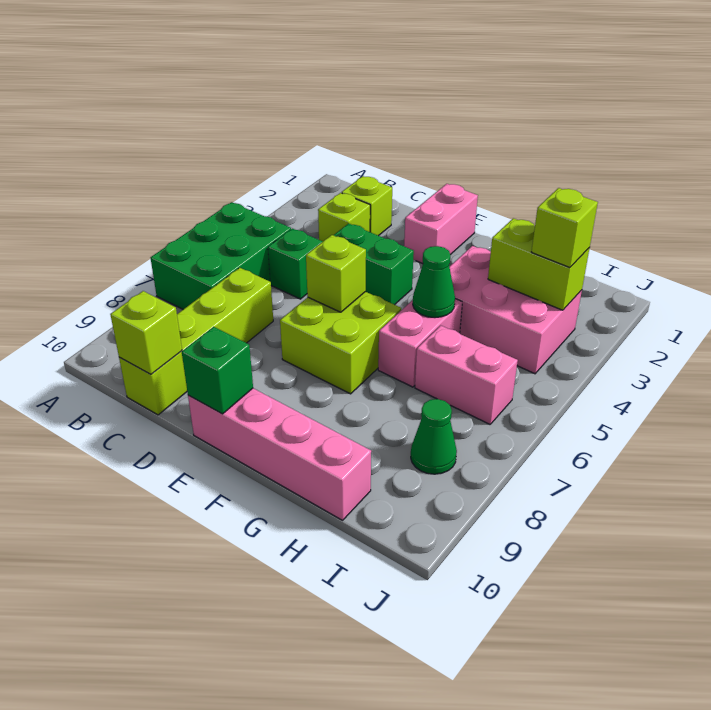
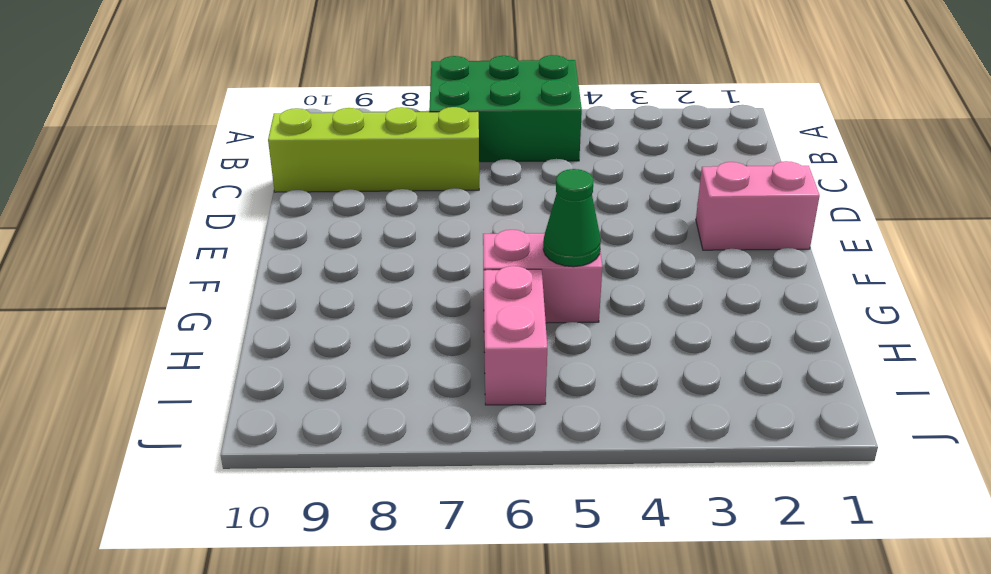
none -> lime 1x1 brick [342,176,392,236]
none -> lime 1x1 brick [318,193,370,241]
none -> green 1x1 brick [268,229,323,299]

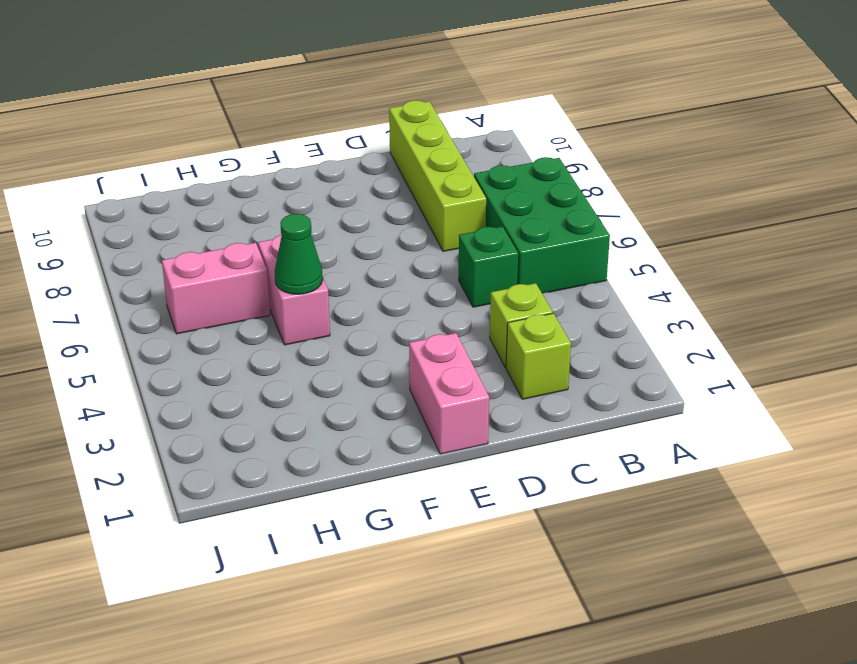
none -> green 1x2 brick [334,223,414,305]
none -> lime 2x2 brick [280,292,401,394]
none -> pink 1x4 brick [188,388,371,520]

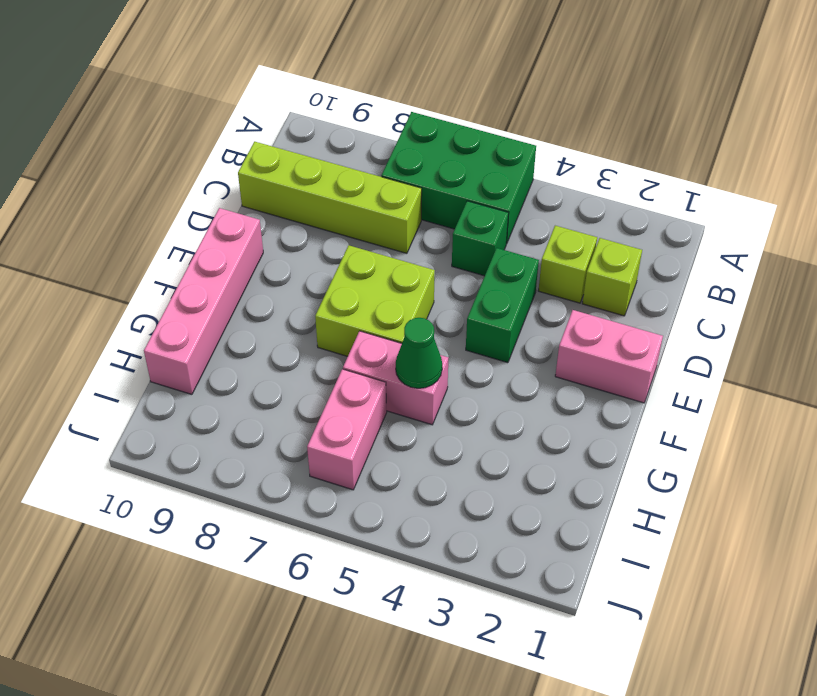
none -> pink 2x3 brick [450,246,582,374]
none -> green 1x1 cone [411,399,457,474]
none -> lime 1x1 brick [110,291,182,374]

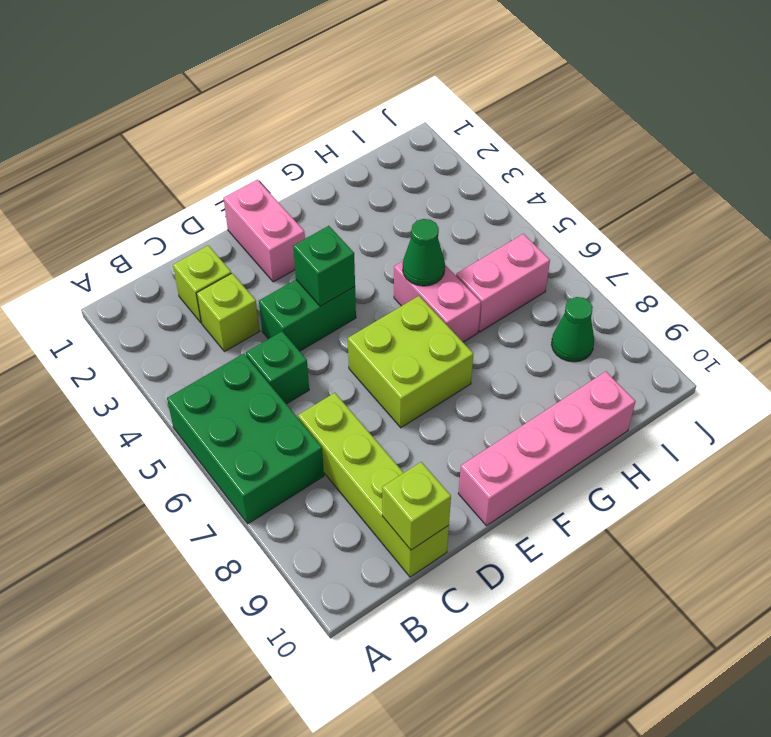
green 1x1 brick [293,226,355,306] -> green 1x1 brick moved to [182,327,253,414]
none -> pink 2x3 brick [450,246,582,374]
none -> lime 1x1 brick [306,235,366,312]
none -> lime 1x2 brick [488,218,589,310]

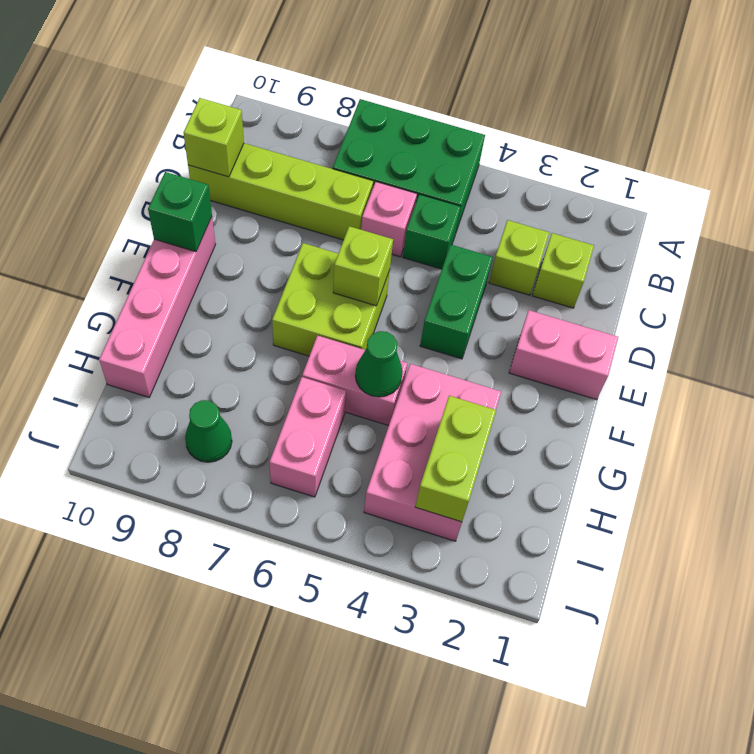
pink 1x1 brick [361,182,417,257] -> none
none -> lime 1x1 brick [532,188,598,268]

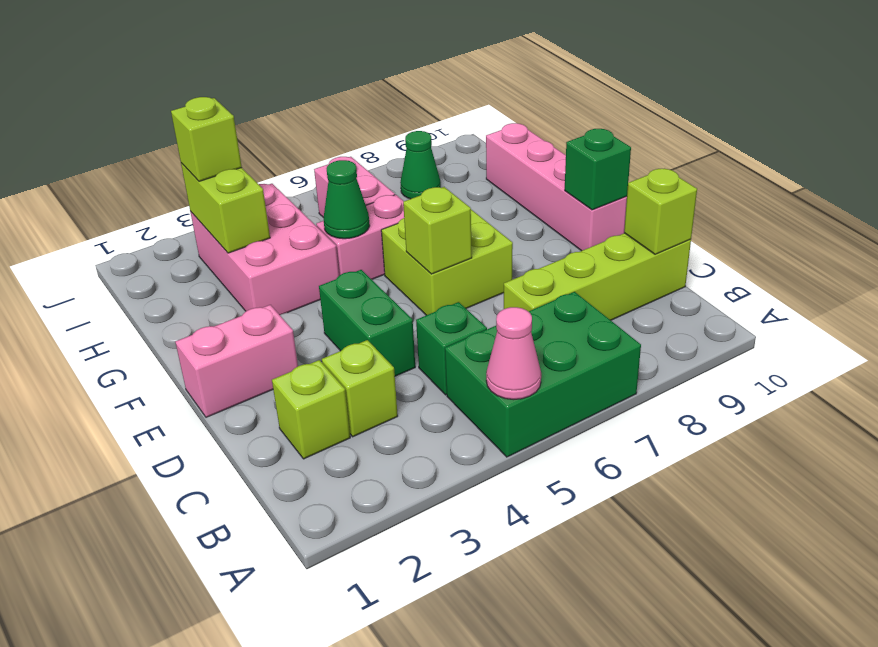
pink 1x1 cone [486,307,541,400] -> none

